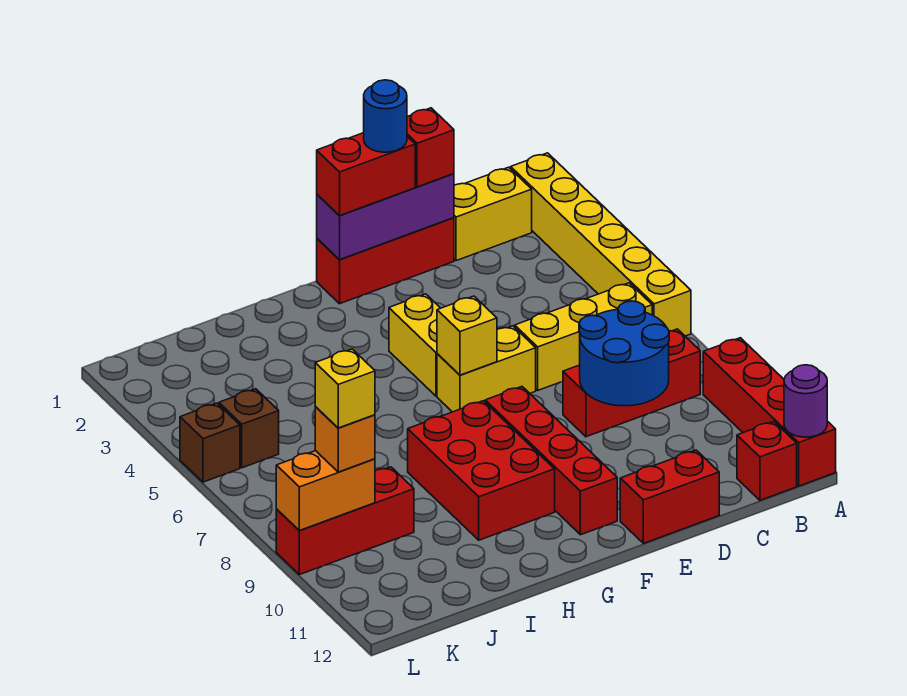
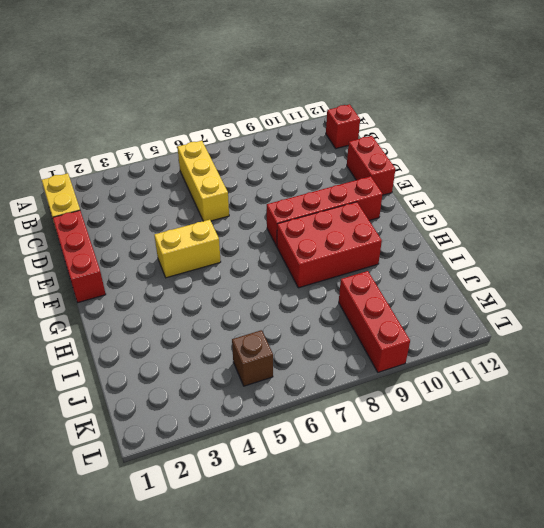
none -> yellow 1x6 brick [511,153,691,336]
none -> red 1x4 brick [703,338,836,486]
none -> red 1x3 brick [563,329,700,437]

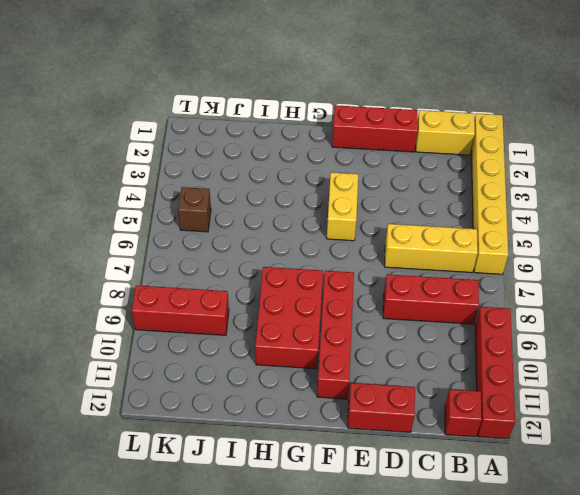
none -> yellow 1x2 brick [437,326,536,412]
none -> brown 1x1 brick [180,403,240,482]
none -> purple 1x1 round brick [784,365,827,437]

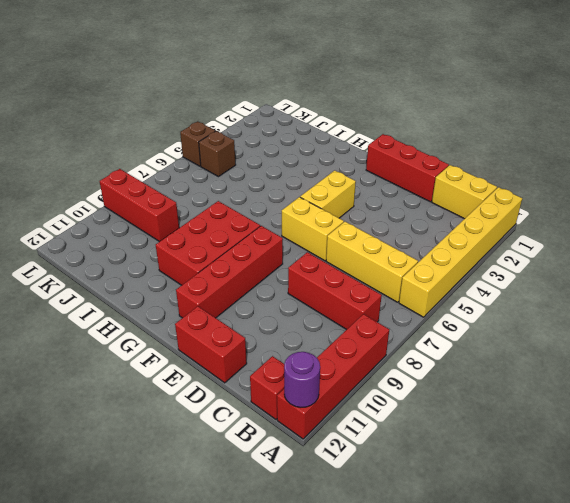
none -> blue 2x2 round brick [579,301,669,406]
none -> purple 1x3 brick [317,174,454,259]
none -> yellow 1x1 brick [437,296,497,375]

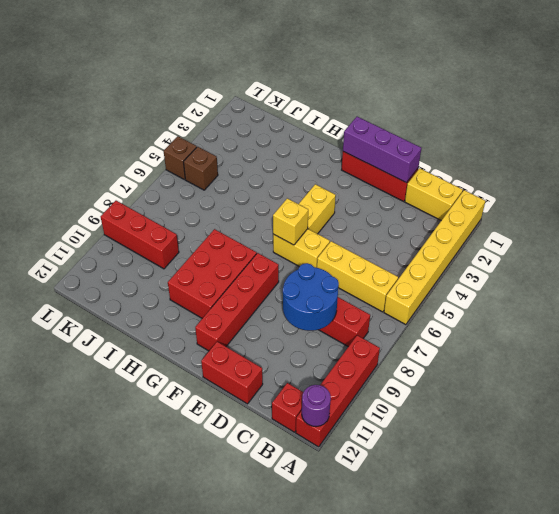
none -> orange 1x2 brick [276,451,375,530]
none -> red 1x1 brick [407,108,454,187]
none -> red 1x2 brick [317,133,415,215]

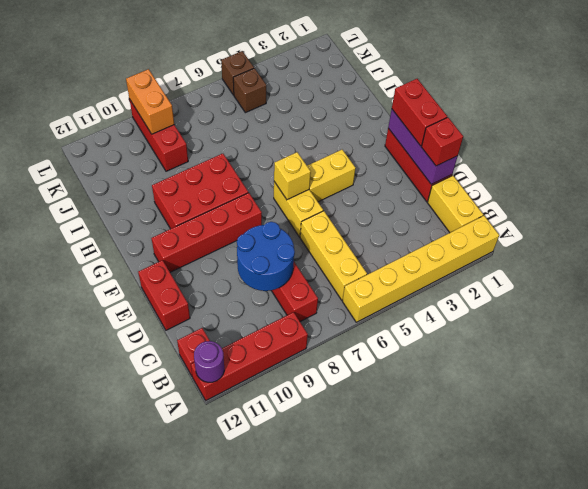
none -> orange 1x1 brick [315,407,375,472]
none -> blue 1x1 round brick [364,80,407,152]
none -> yellow 1x1 brick [315,349,375,428]

